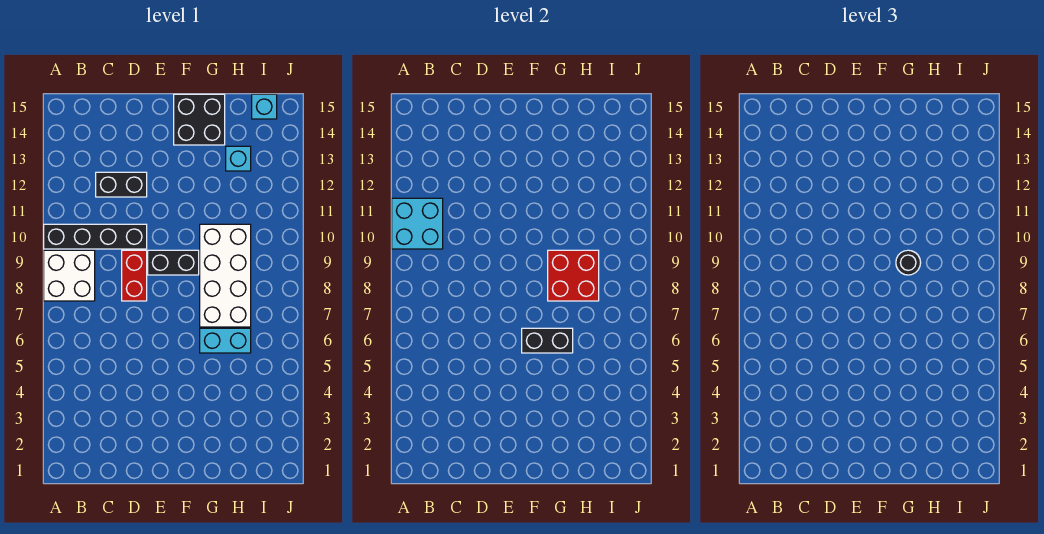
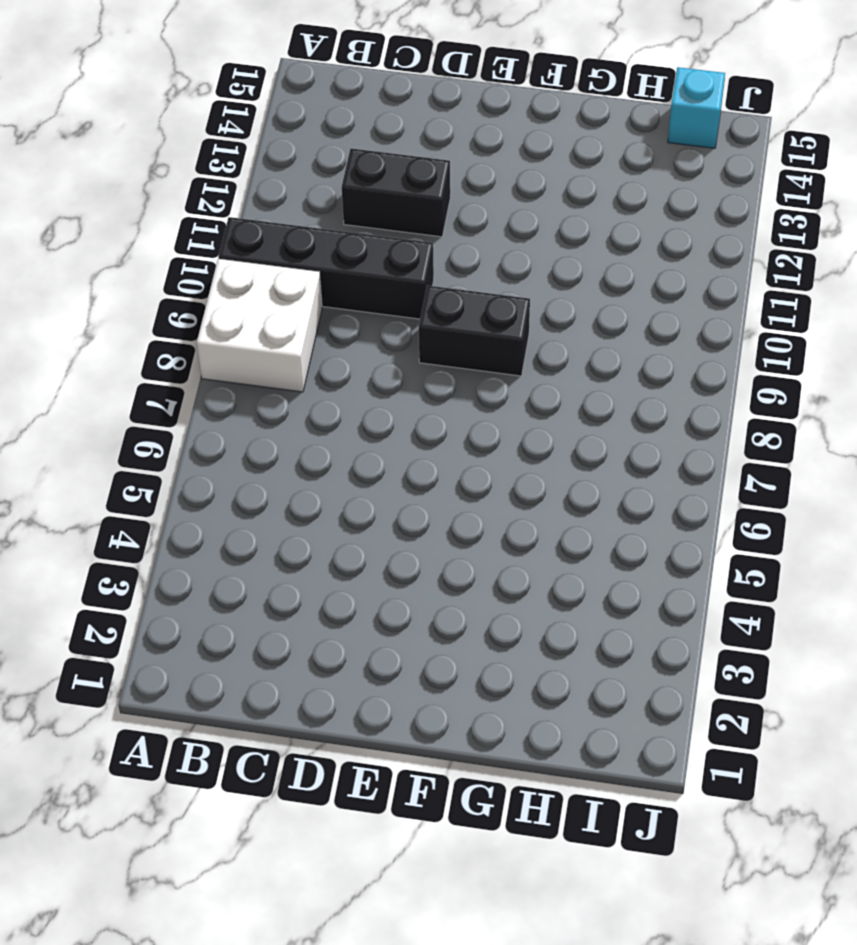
none -> red 1x2 brick [122,250,147,301]
none -> black 2x2 brick [174,94,225,145]
none -> cyan 1x2 brick [200,328,251,353]

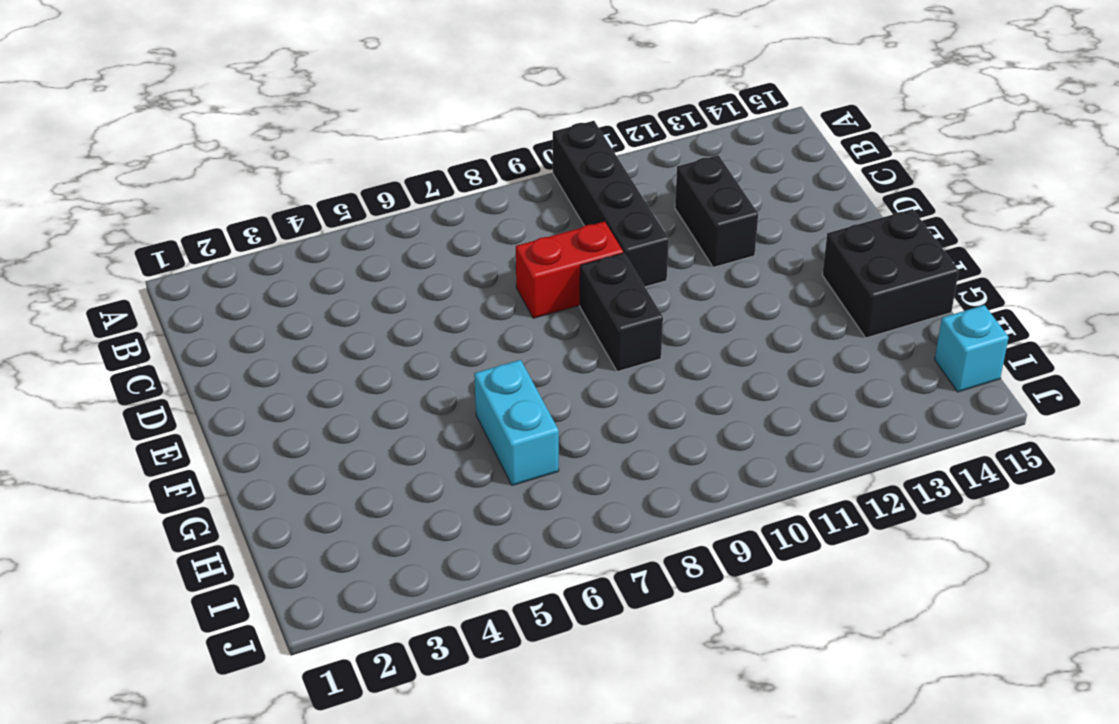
none -> white 2x2 brick [44,250,95,301]
none -> white 2x4 brick [200,224,251,327]
none -> cyan 1x1 brick [226,146,251,171]

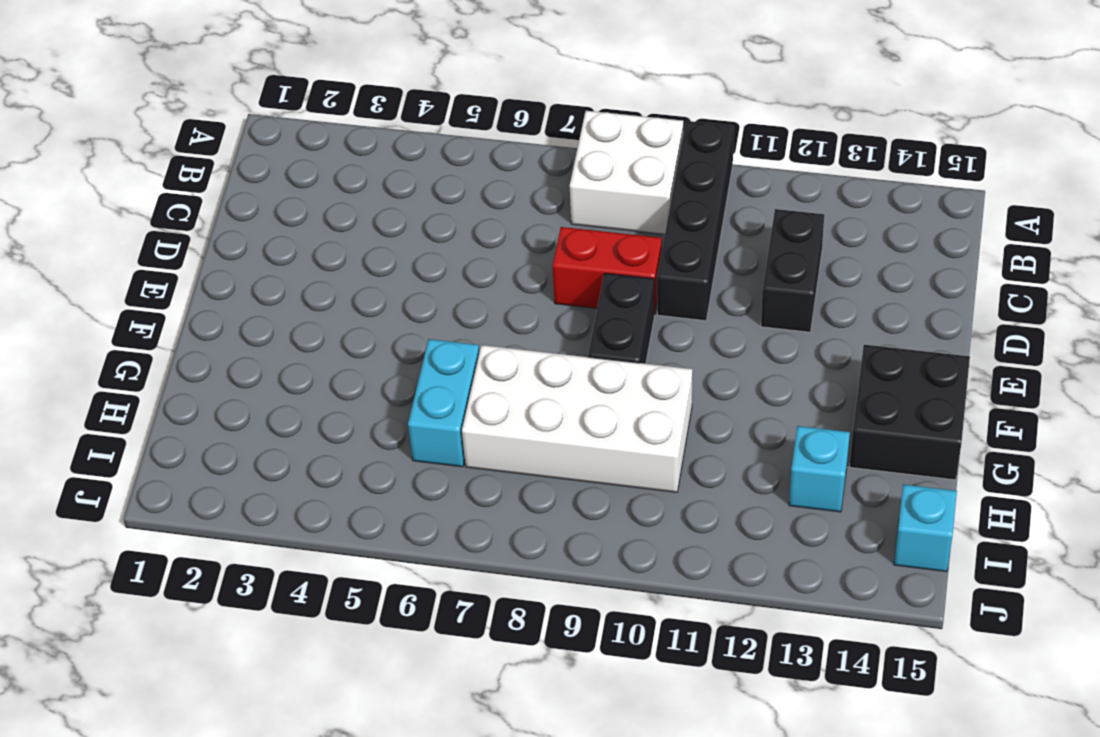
none -> cyan 2x2 brick [392,198,443,249]
none -> black 1x2 brick [522,328,573,353]
none -> red 2x2 brick [548,250,599,301]

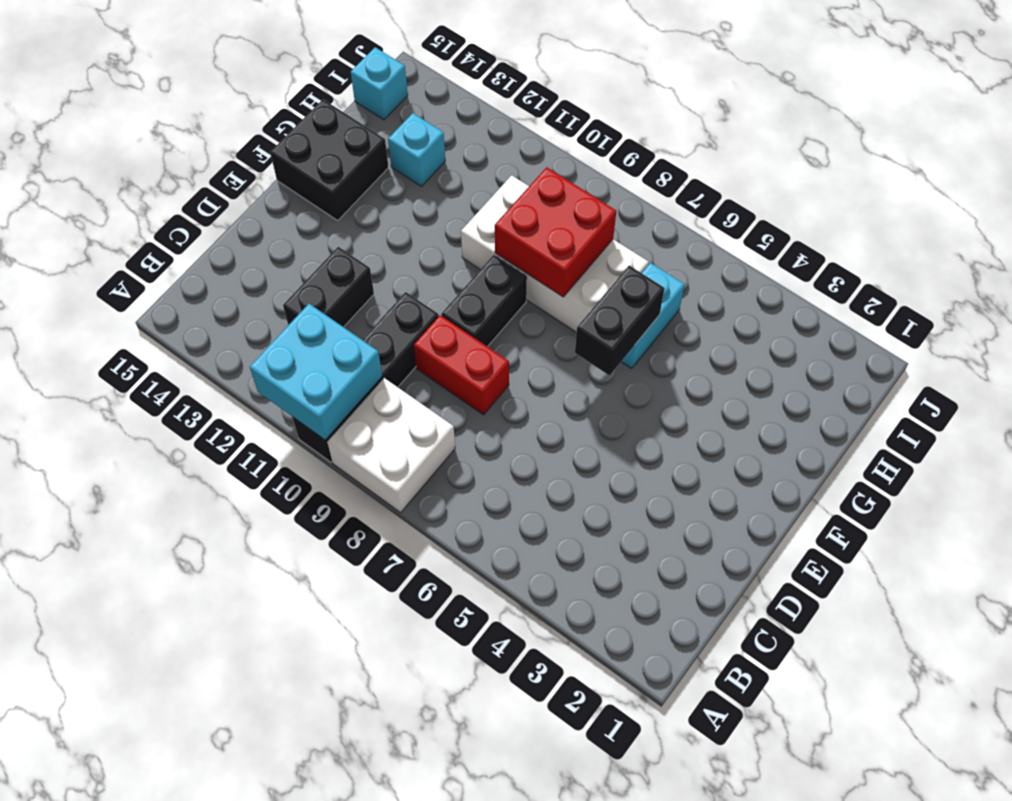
none -> black 1x1 round brick [896,250,921,275]

